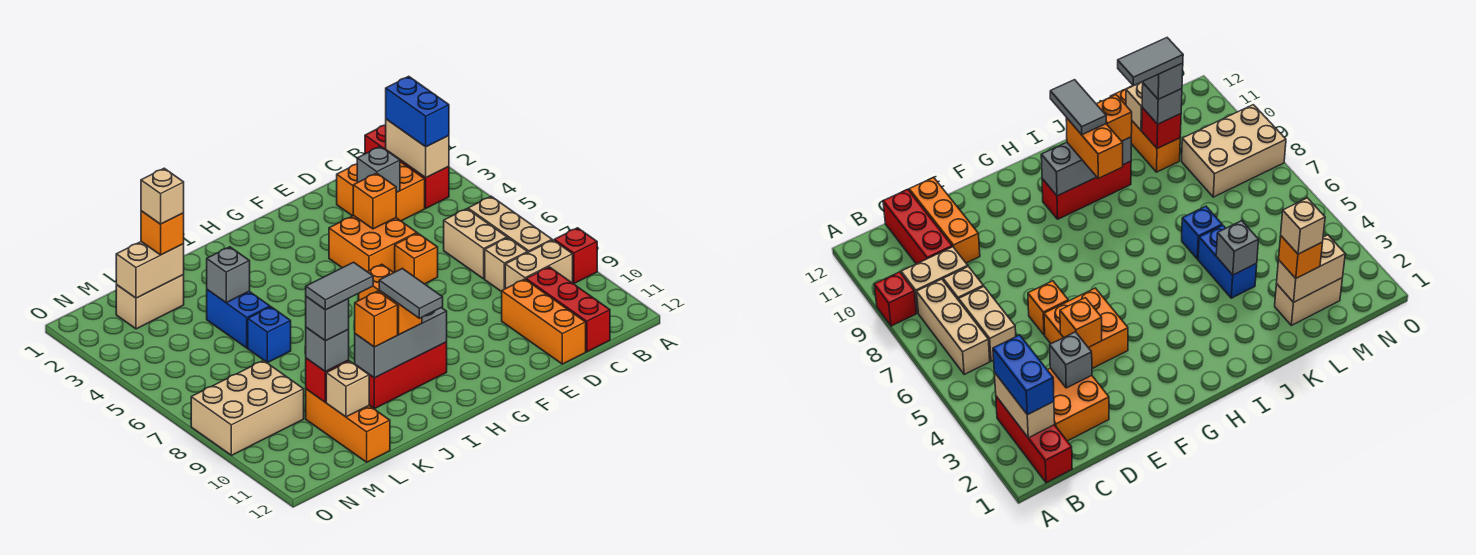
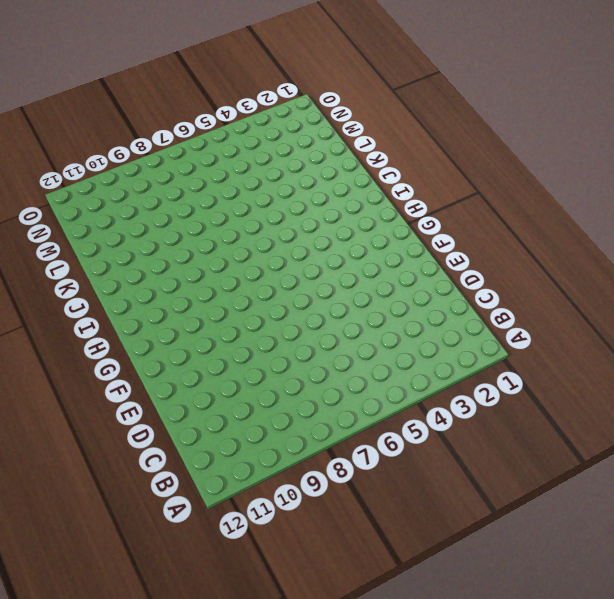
none -> red 1x1 brick [554,228,597,283]
none -> red 1x3 brick [365,125,449,208]
none -> tan 1x3 brick [468,196,552,252]
none -> tan 1x2 brick [505,240,573,289]

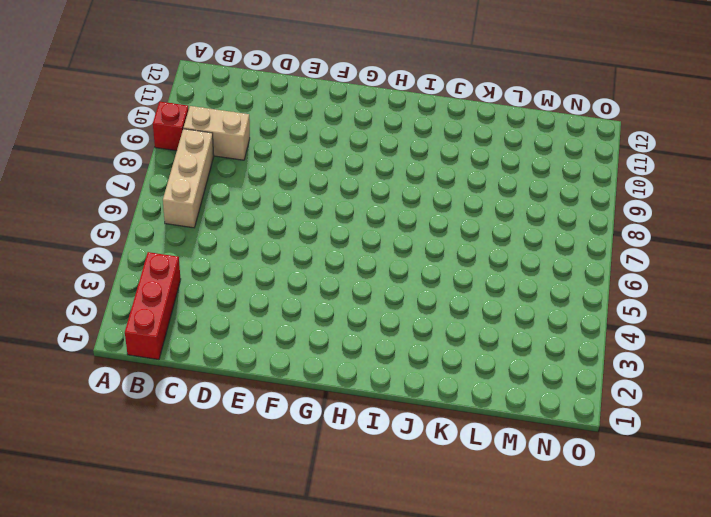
none -> orange 2x2 brick [337,162,425,221]
none -> tan 1x2 brick [444,209,507,279]
none -> tan 1x1 brick [485,238,528,292]
none -> red 1x3 brick [526,267,610,352]

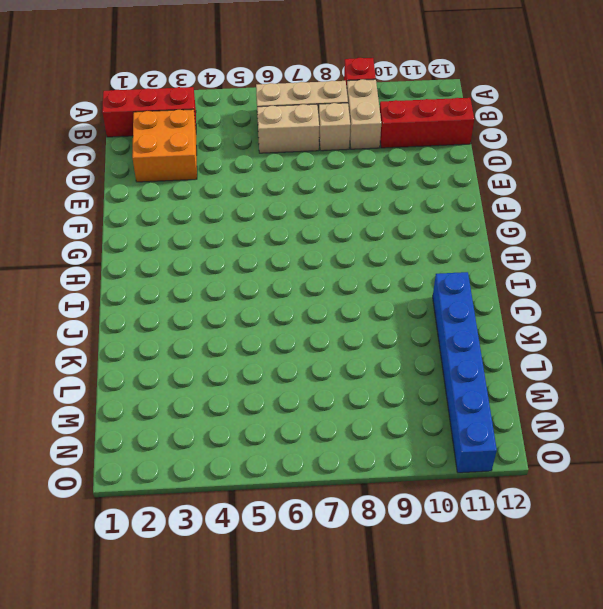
blue 1x6 brick [433,272,497,473] -> orange 1x3 brick [306,389,390,462]
none -> orange 1x3 brick [502,279,586,364]
none -> orange 2x2 brick [329,216,417,272]
none -> orange 1x1 brick [395,233,438,284]
none -> red 1x3 brick [356,342,447,409]

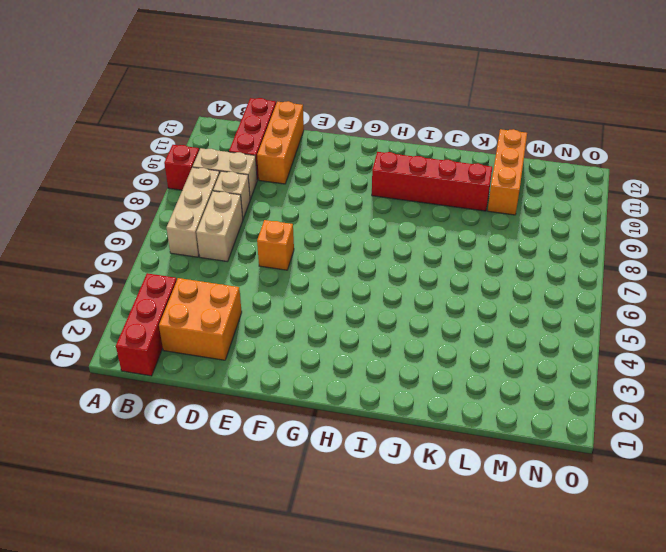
red 1x4 brick [372,152,492,211] -> red 1x3 brick [356,342,447,409]
none -> orange 2x2 brick [329,216,417,272]
none -> blue 1x2 brick [207,290,270,348]
none -> blue 1x1 brick [248,307,291,363]
none -> tan 1x2 brick [116,275,184,329]

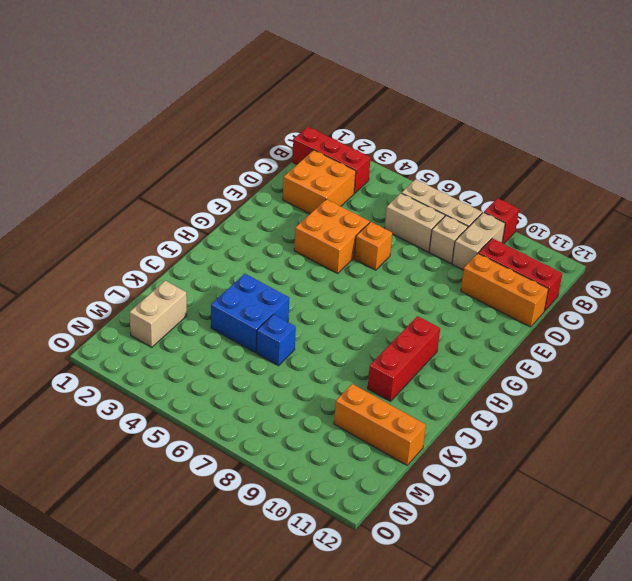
blue 2x2 brick [211,274,289,353] -> blue 1x2 brick [207,290,270,348]
none -> tan 2x3 brick [191,360,304,455]
none -> tan 1x2 brick [386,119,449,178]
none -> grey 1x1 brick [357,146,400,192]
none -> orange 1x1 brick [353,173,397,229]

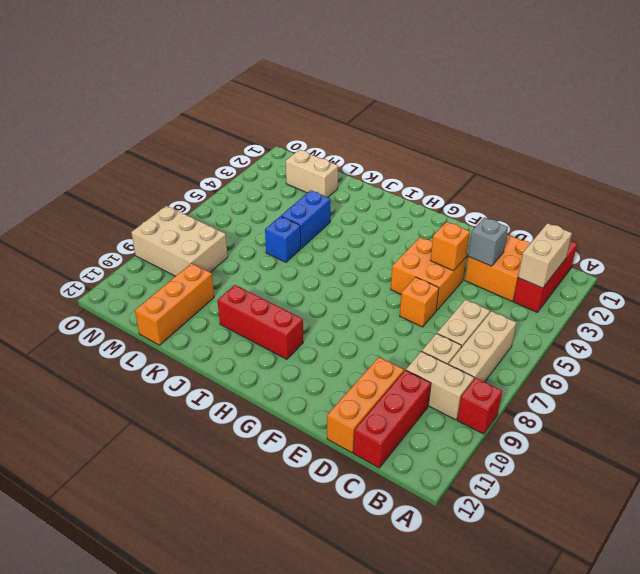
none -> grey 1x3 brick [355,308,447,378]
none -> grey 1x1 brick [207,247,250,303]
none -> tan 1x2 brick [116,242,184,298]
none -> red 1x1 brick [306,358,349,402]

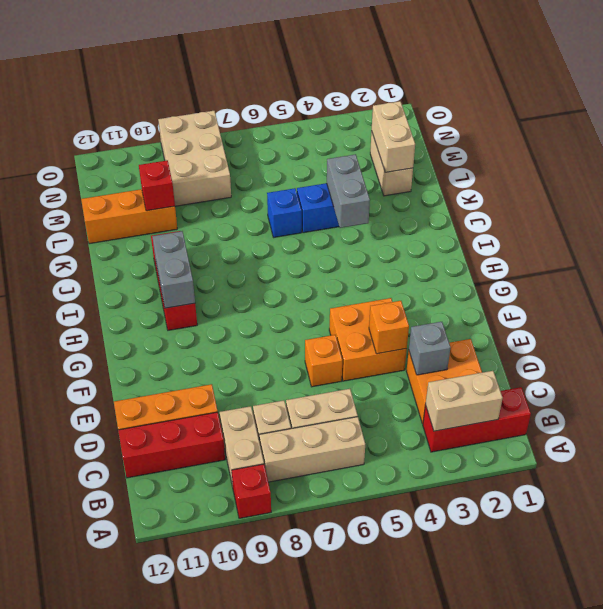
grey 1x2 brick [152,231,195,308] -> grey 1x3 brick [355,308,447,378]
grey 1x2 brick [327,154,370,228] -> grey 1x1 brick [207,247,250,303]
none -> tan 1x1 brick [326,361,369,417]
none -> blue 1x2 brick [386,76,449,147]
none -> orange 1x2 brick [359,264,422,335]
none -> orange 1x1 brick [355,291,398,347]

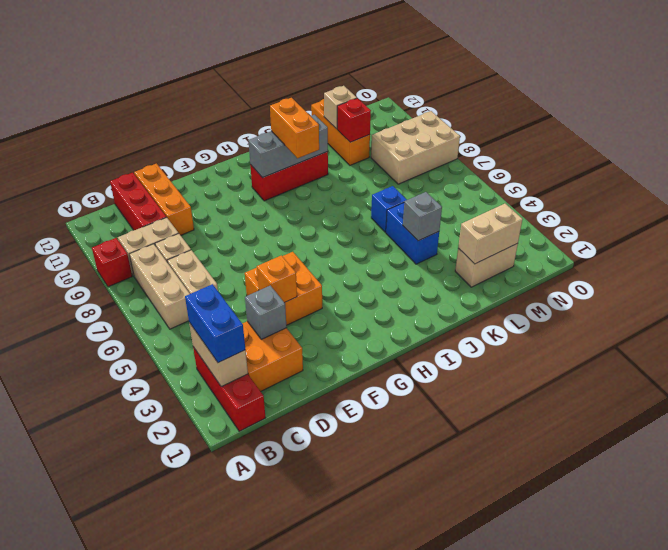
none -> orange 1x1 brick [395,233,438,284]
none -> orange 1x1 brick [355,291,398,347]
none -> orange 1x1 brick [141,211,184,255]
none -> grey 1x1 brick [306,328,349,372]

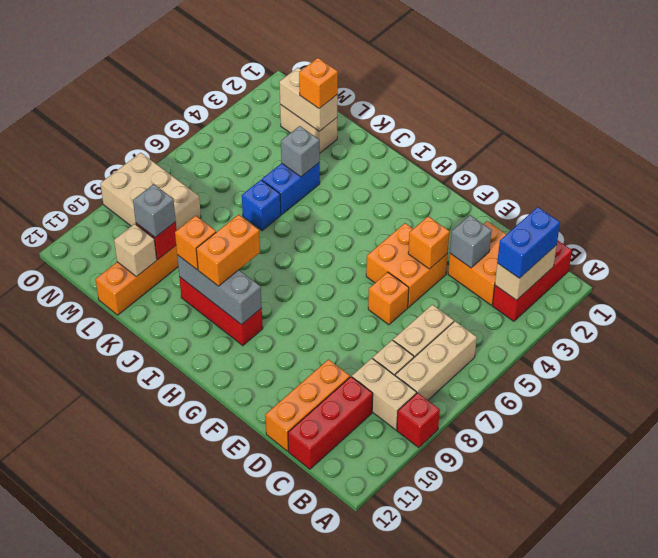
none -> grey 1x2 tile [379,269,443,318]
none -> tan 1x1 brick [141,168,184,224]
none -> grey 1x1 brick [306,297,349,341]
none -> grey 1x2 tile [306,262,373,310]

